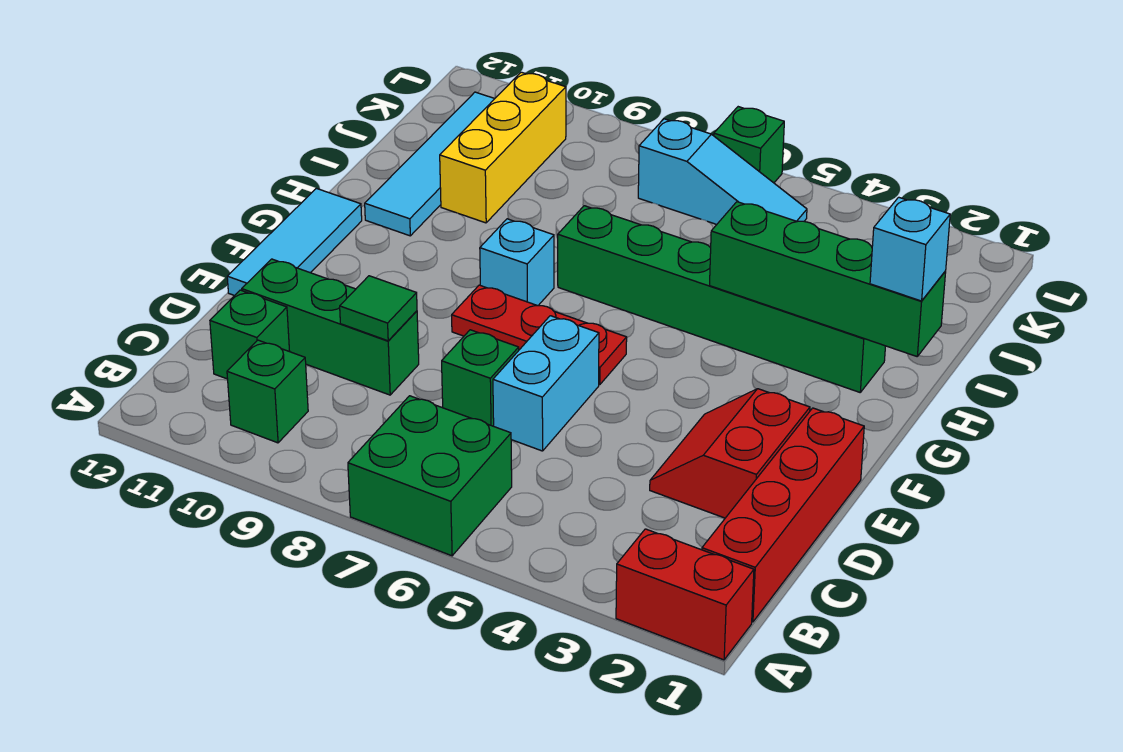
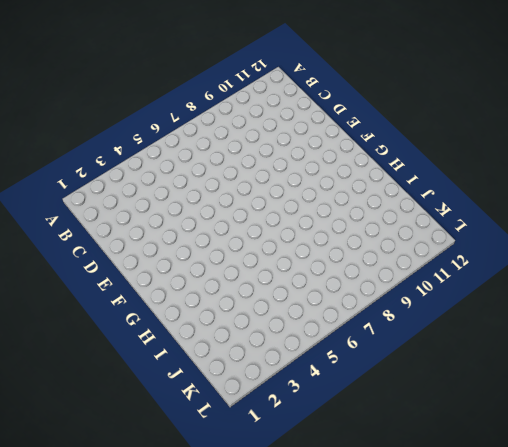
none -> red 1x2 brick [616,529,754,660]
none -> green 2x2 brick [348,396,512,556]
none -> red 1x4 brick [702,408,864,622]

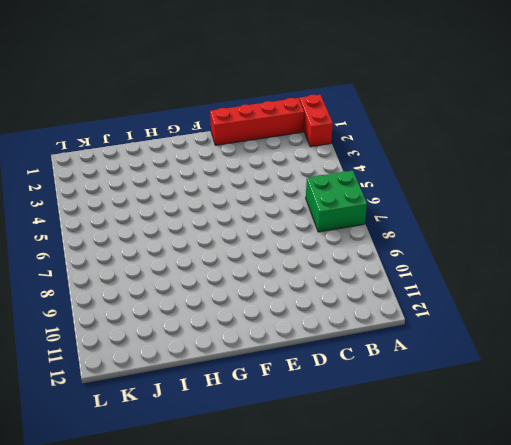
none -> green 1x1 brick [227,340,308,443]
none -> green 1x1 brick [210,290,290,379]
none -> red 2x2 slope [650,389,810,518]

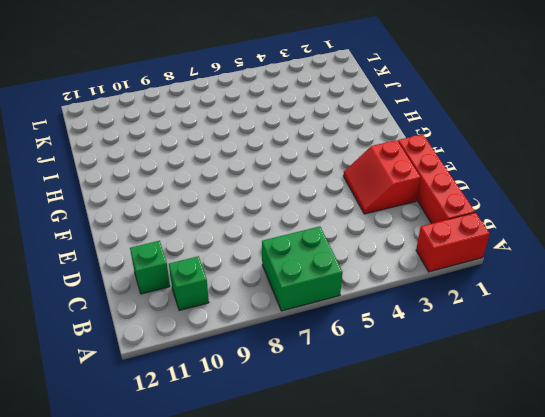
none -> cyan 1x2 brick [493,316,599,451]
none -> green 1x1 brick [442,330,519,426]
none -> green 1x3 brick [242,259,419,395]

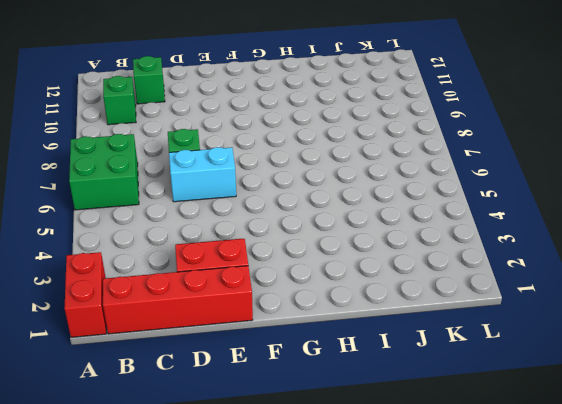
none -> green 1x3 brick [242,259,419,395]
none -> cyan 1x3 tile [227,188,362,296]
none -> red 1x3 plate [452,285,627,385]

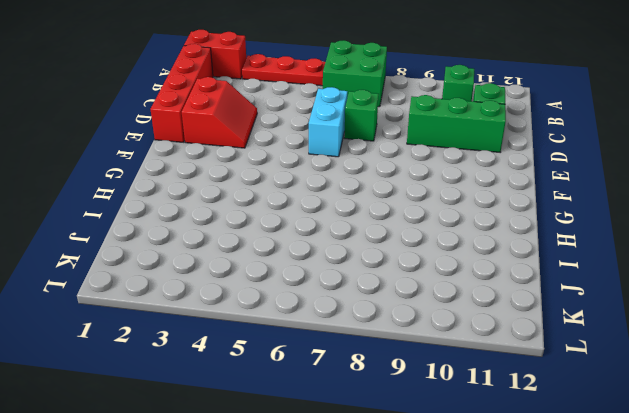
red 1x3 plate [242,54,325,86] -> red 1x3 plate moved to [452,285,627,385]
none -> cyan 1x3 tile [227,188,362,296]
none -> cyan 1x1 brick [480,219,554,306]
none -> green 1x6 brick [558,206,885,392]

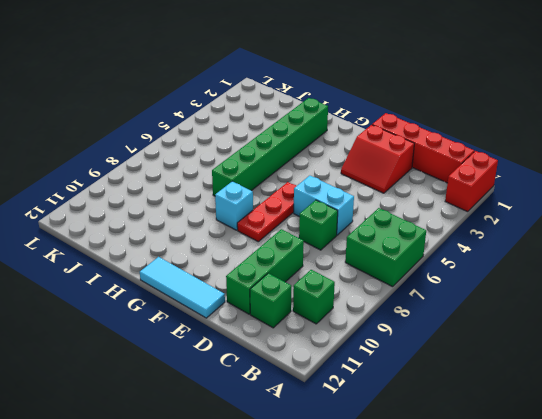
none -> cyan 1x4 tile [365,92,495,236]
none -> yellow 1x3 brick [440,72,566,223]
none -> cyan 1x3 slope [638,119,807,225]

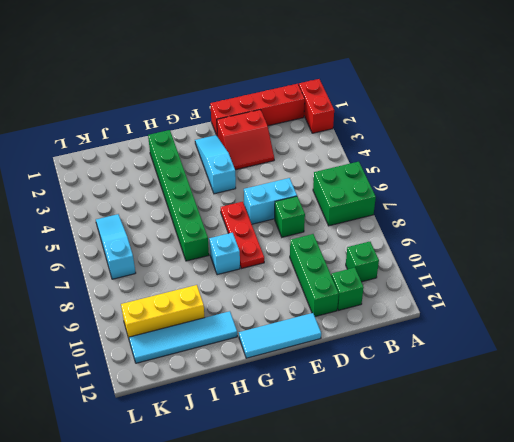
cyan 1x3 slope [195,135,236,194] -> none
none -> green 1x1 brick [714,107,784,183]
none -> green 1x1 tile [340,276,417,341]
none -> green 1x4 brick [710,202,946,356]

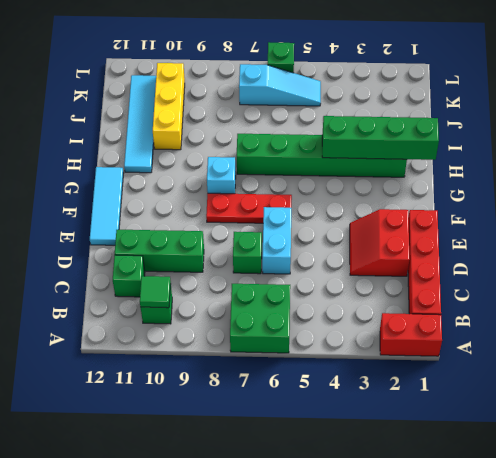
green 1x1 tile [140,276,171,308] -> green 1x1 tile moved to [340,276,417,341]
none -> cyan 1x1 brick [870,197,950,301]

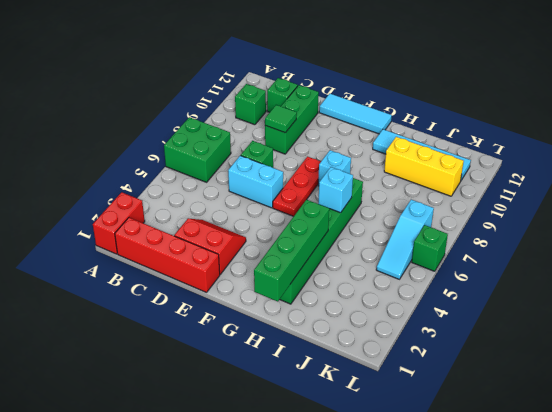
cyan 1x1 brick [318,167,353,213] -> cyan 1x1 brick moved to [870,197,950,301]

